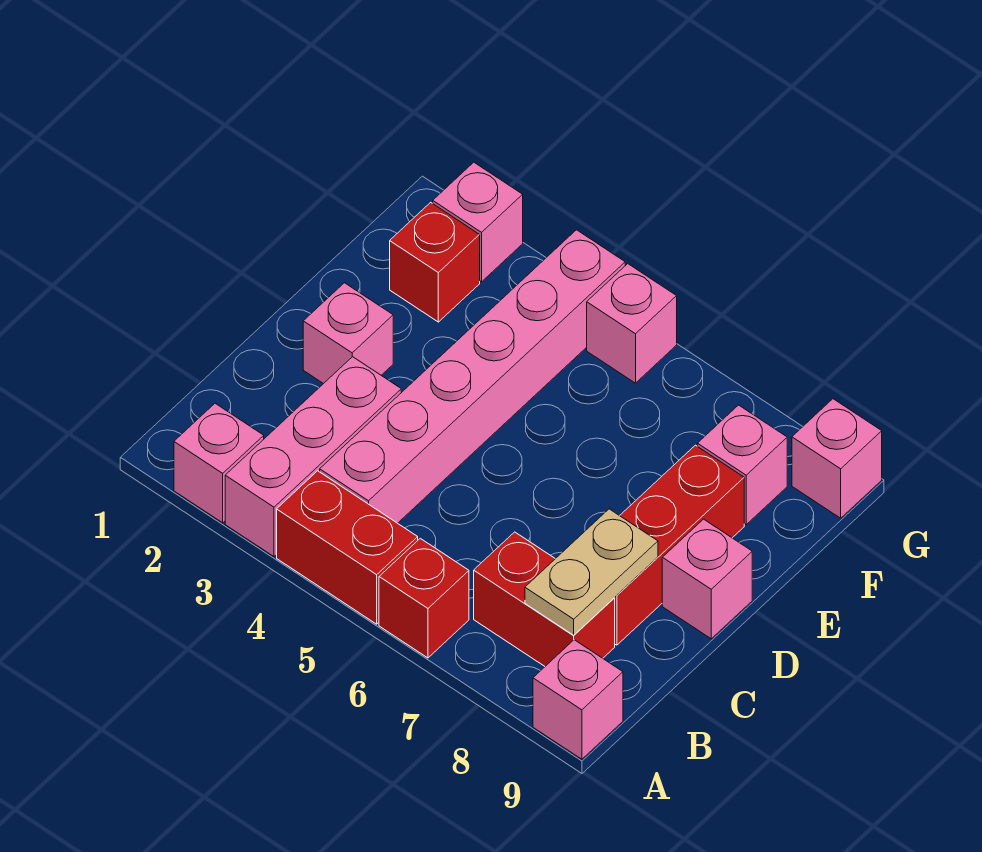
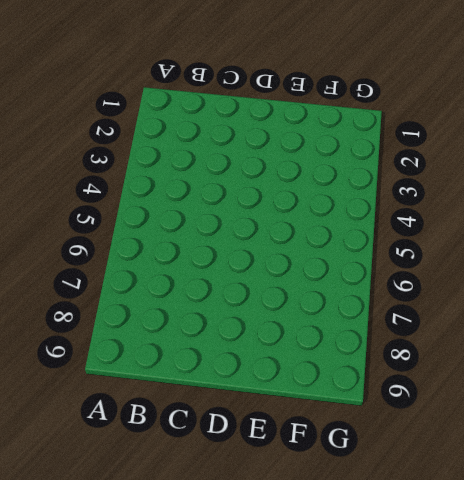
none -> pink 1x1 brick [174,403,264,523]
none -> pink 1x3 brick [225,357,401,556]
none -> red 1x2 brick [277,471,418,624]

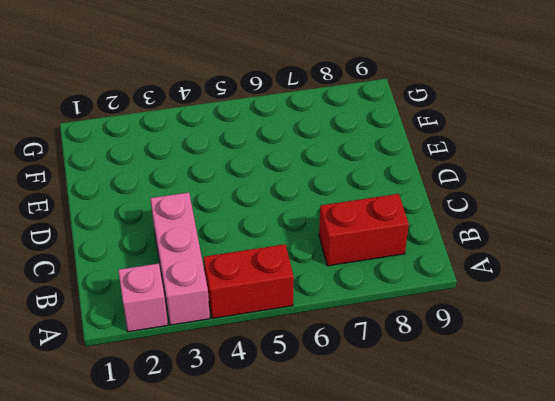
none -> red 1x1 brick [379,538,469,658]
none -> pink 1x1 brick [533,640,623,759]
none -> pink 1x6 brick [320,230,625,523]

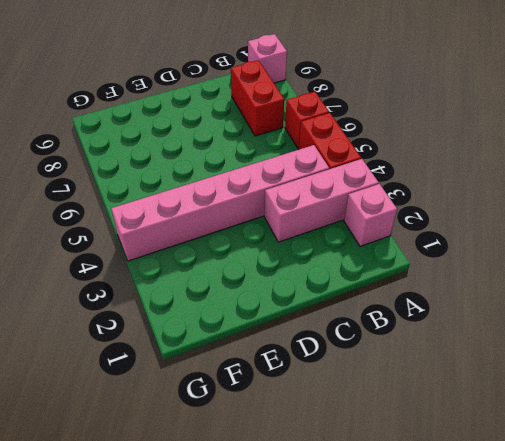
none -> red 1x3 brick [615,445,744,645]
none -> pink 1x1 brick [303,283,393,384]
none -> pink 1x1 brick [662,519,752,639]

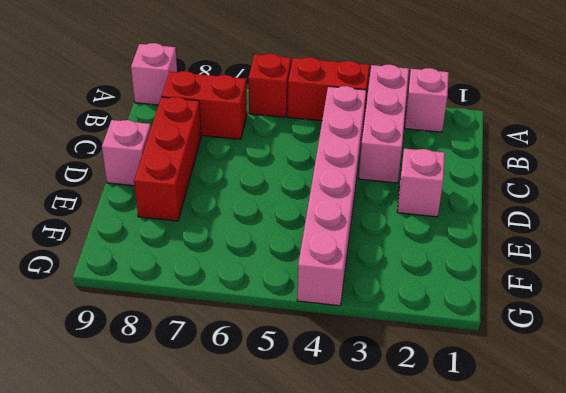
none -> red 1x1 brick [390,202,480,322]
none -> pink 1x1 brick [697,405,787,524]
none -> pink 1x1 brick [433,162,523,282]

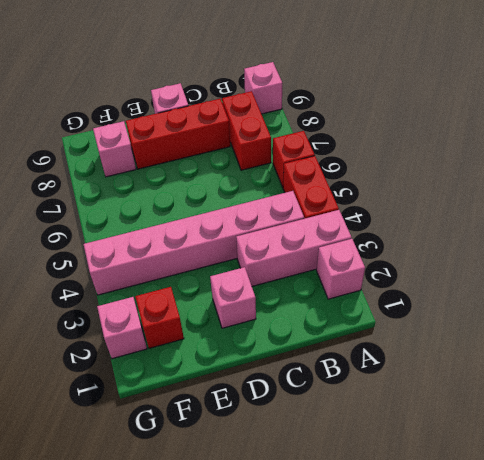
none -> pink 1x1 brick [587,264,677,383]
none -> pink 1x1 brick [792,399,882,518]
none -> tan 1x2 plate [525,509,658,635]

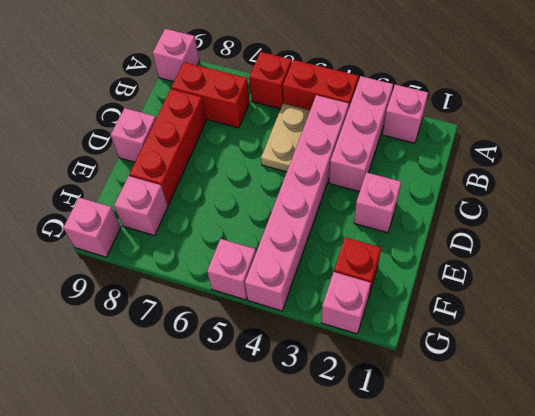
tan 1x2 plate [261,103,310,172] -> tan 1x2 plate moved to [525,509,658,635]

